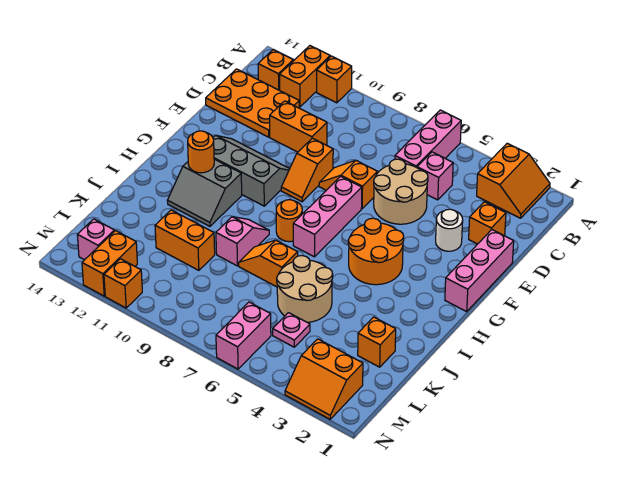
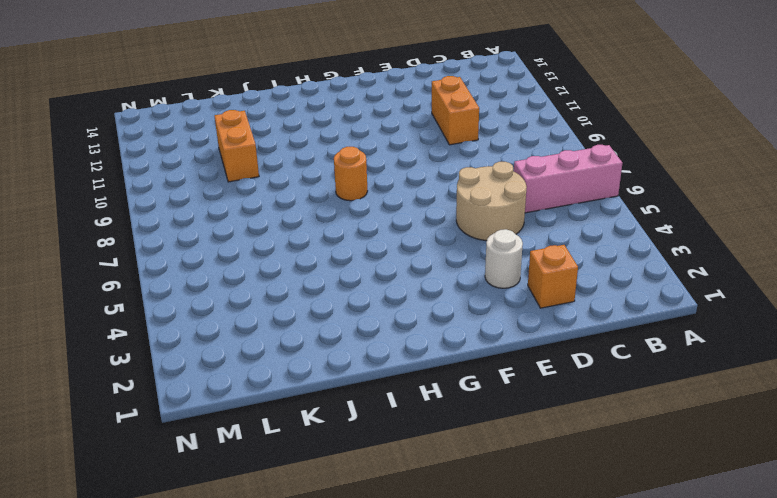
none -> orange 2x2 slope [477,143,550,218]
none -> orange 1x1 brick [317,56,352,103]
none -> orange 1x2 brick [280,46,330,107]
none -> orange 1x1 brick [258,50,293,90]

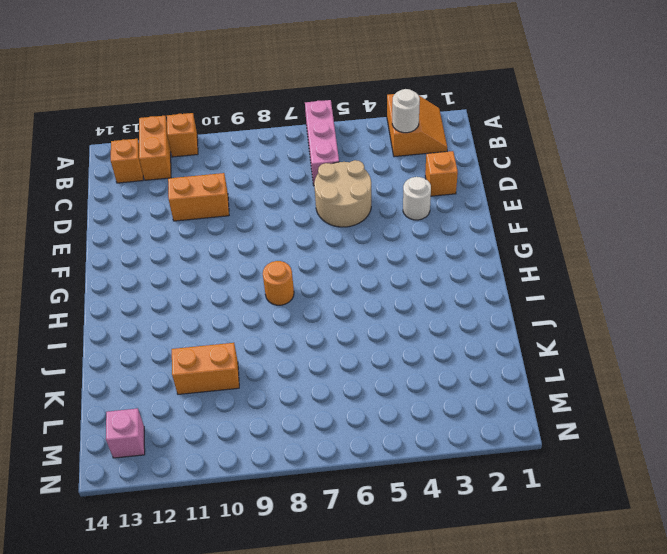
white 1x1 round brick [392,89,420,133] -> none
none -> pink 1x1 brick [417,152,453,200]
none -> orange 2x3 plate [206,69,299,137]
none -> pink 1x3 brick [445,230,514,312]
none -> orange 1x2 slope [319,160,378,209]

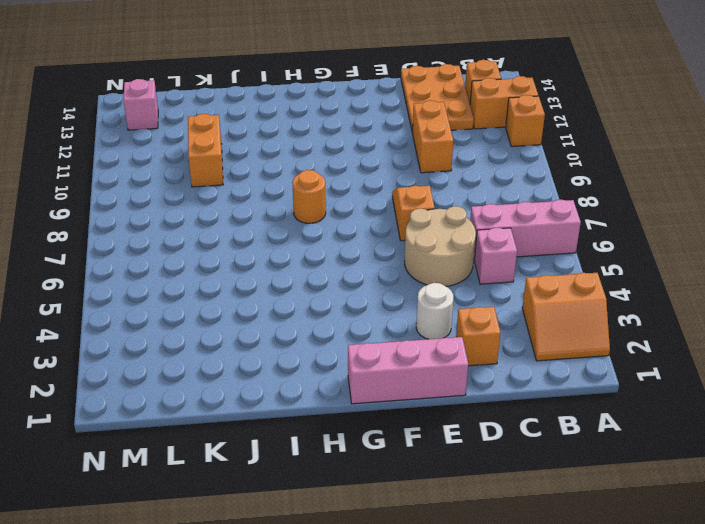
none -> orange 1x2 slope [281,138,333,202]
none -> pink 1x3 brick [293,176,362,257]
none -> grey 2x3 slope [213,135,290,206]
none -> orange 2x2 round brick [348,218,404,285]

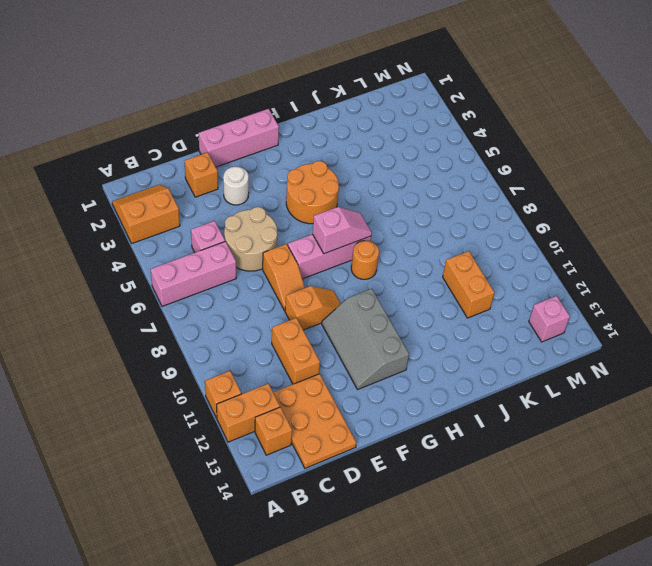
pink 1x2 slope [313,207,372,254] -> pink 1x2 slope turned to [216,217,269,266]
none -> grey 2x2 slope [167,159,242,226]
none -> tan 2x2 round brick [277,256,333,322]
none -> orange 1x2 slope [239,240,298,287]
none -> orange 1x1 brick [358,317,396,367]

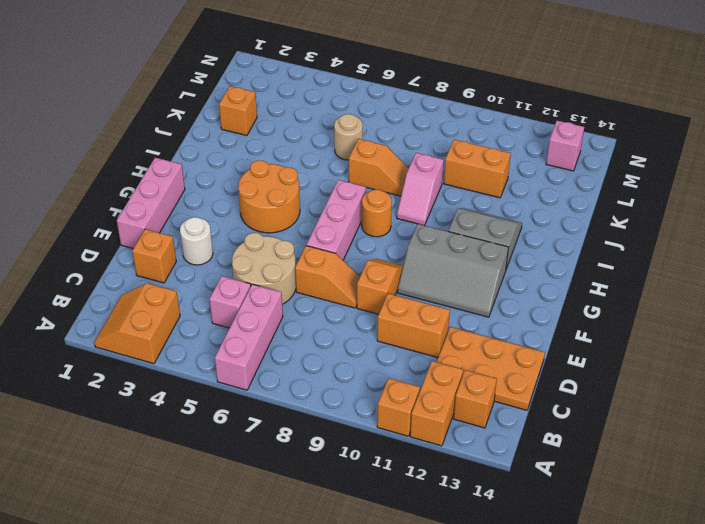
tan 1x1 round brick [334,114,363,160] -> tan 2x2 round brick [277,256,333,322]
none -> pink 1x1 plate [273,313,310,347]
none -> orange 2x2 slope [285,339,363,419]
none -> pink 1x2 brick [216,302,271,369]
none -> orange 1x2 brick [82,231,137,296]

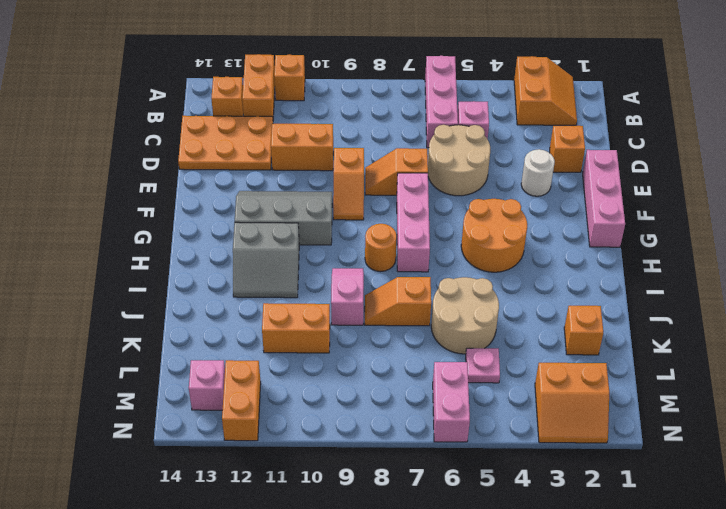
none -> orange 1x1 brick [104,259,142,308]
none -> orange 1x1 round brick [188,131,214,173]

